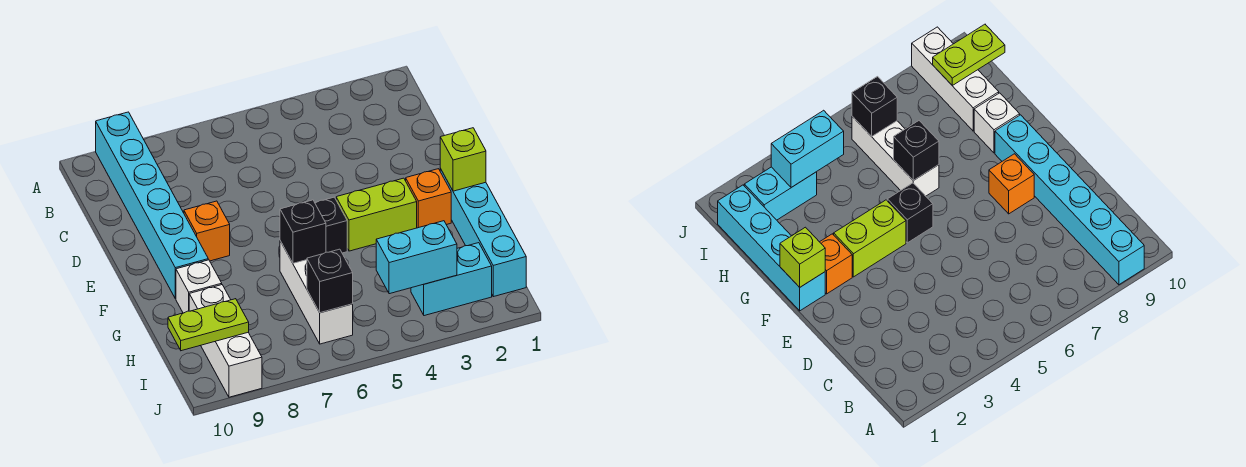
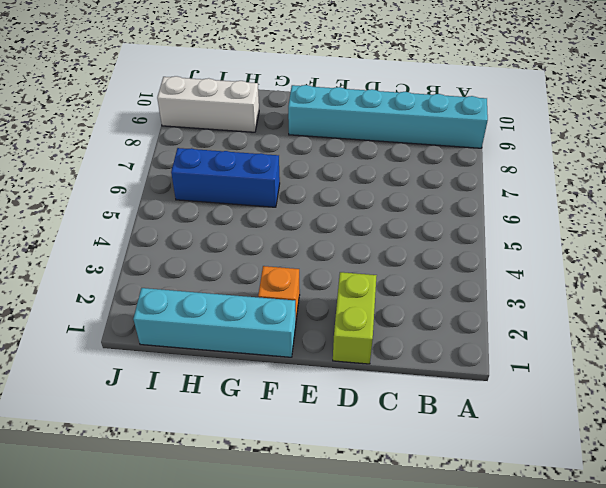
lime 1x2 brick [333,272,377,364] -> lime 1x2 brick moved to [336,178,417,251]
blue 1x3 brick [171,148,280,207] -> white 1x3 brick [280,241,353,344]
none -> orange 1x1 brick [184,201,230,261]
none -> black 1x1 brick [315,197,347,253]
none -> white 1x1 brick [176,260,222,313]

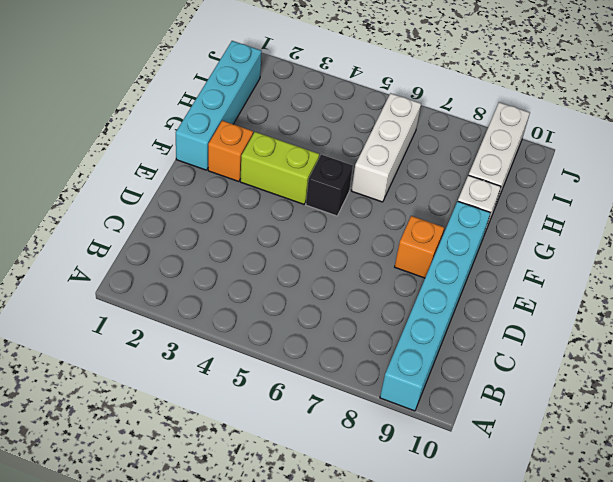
none -> cyan 1x2 brick [411,243,492,316]
none -> lime 1x1 brick [440,128,486,191]
none -> black 1x1 brick [280,200,326,263]

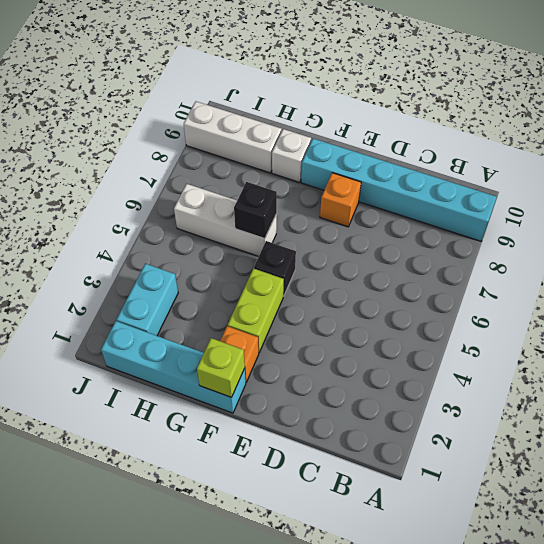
none -> cyan 1x2 brick [376,221,457,294]
none -> black 1x1 brick [307,249,353,313]
none -> lime 1x2 plate [168,299,249,351]

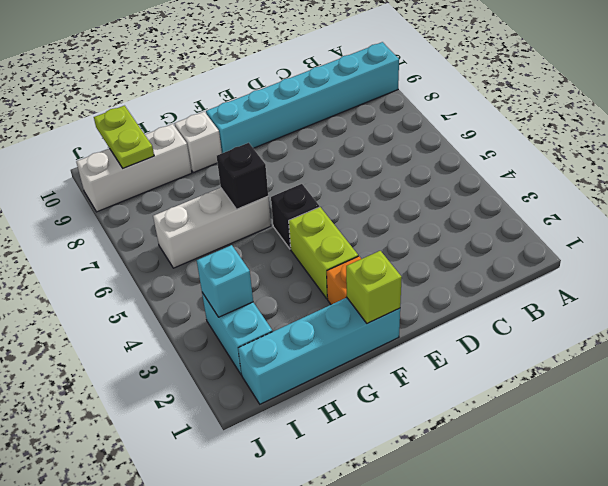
cyan 1x1 brick [197,245,253,317] -> cyan 1x2 brick [376,221,457,294]
none -> orange 1x1 brick [184,201,230,261]
none -> black 1x1 brick [307,249,353,313]

